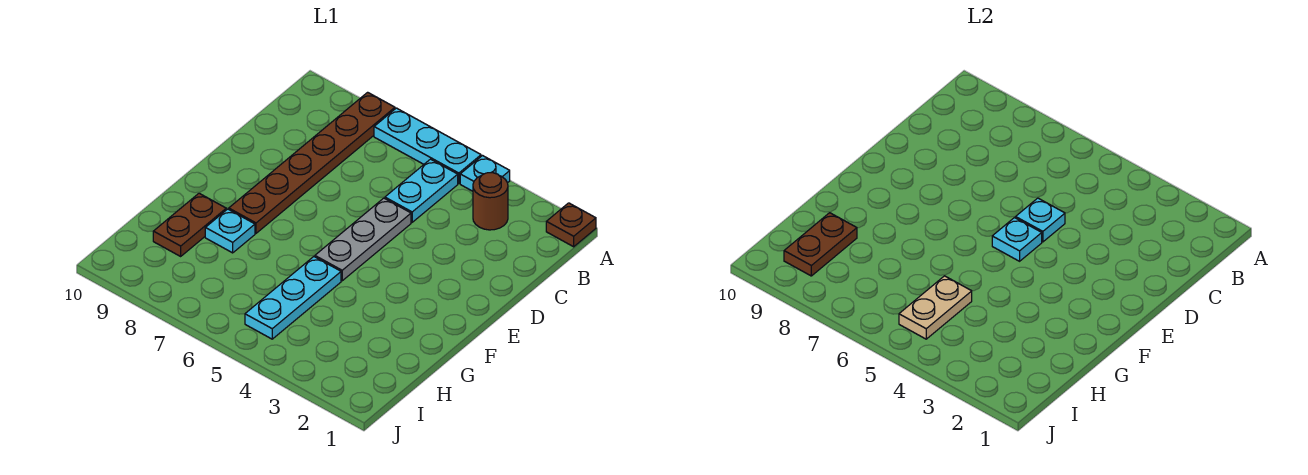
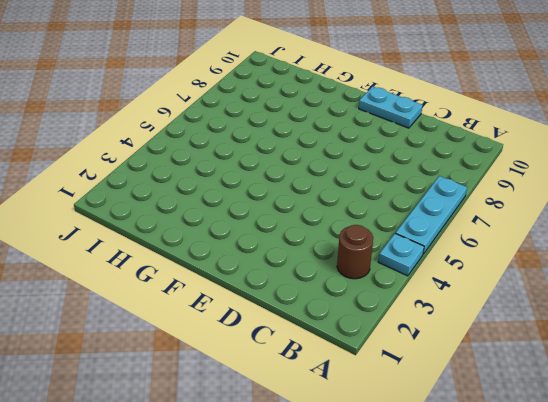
cyan 1x2 plate [359,86,423,128] -> cyan 1x2 plate moved to [385,159,458,222]
none -> brown 1x1 plate [546,203,596,247]
none -> brown 1x6 plate [229,92,395,233]
none -> grey 1x3 plate [315,198,411,281]

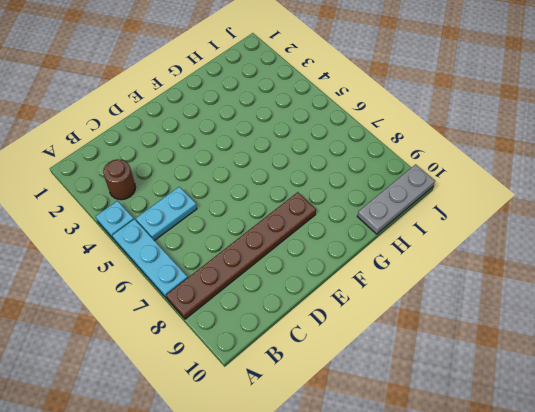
grey 1x3 plate [357,164,435,234] -> grey 1x3 plate moved to [315,198,411,281]
none -> brown 1x1 plate [546,203,596,247]
none -> cyan 1x3 plate [245,257,341,339]
none -> cyan 1x1 plate [205,209,255,253]

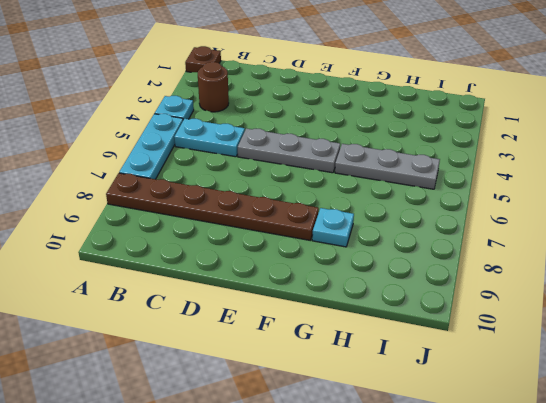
grey 1x3 plate [335,144,440,189] -> cyan 1x3 plate [245,257,341,339]
none -> brown 1x2 plate [153,193,226,256]
none -> cyan 1x1 plate [1016,198,1065,242]
none -> cyan 1x1 plate [992,218,1042,261]

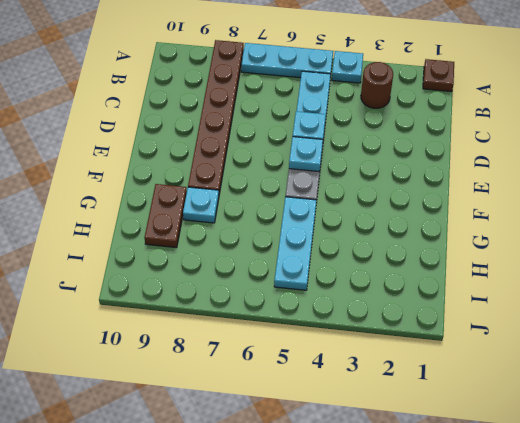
none -> tan 1x2 plate [899,276,972,339]
none -> brown 1x2 plate [784,213,857,276]

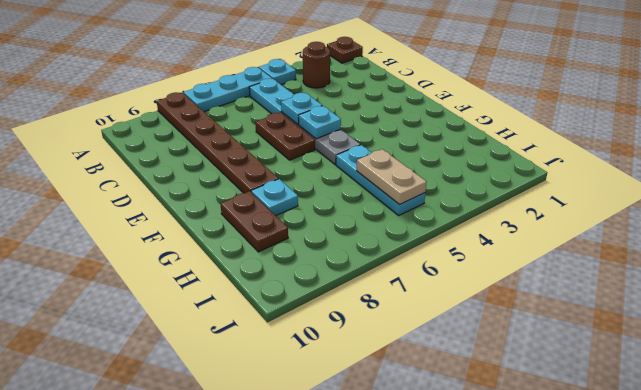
brown 1x2 plate [255,113,315,160] -> brown 1x2 plate moved to [784,213,857,276]

